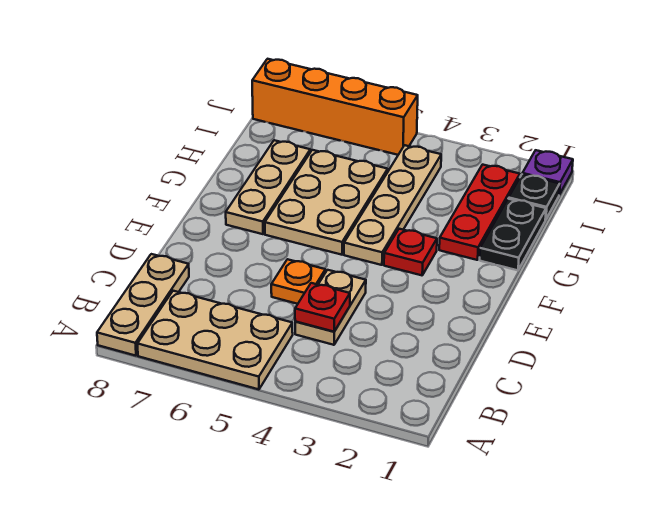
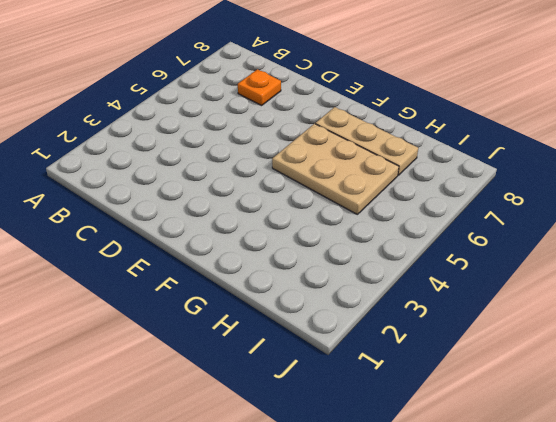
orange 1x1 plate [238,69,281,106] -> orange 1x1 plate moved to [271,259,325,304]
none -> tan 2x3 plate [137,291,293,389]
none -> tan 1x3 plate [97,254,189,356]
none -> tan 1x2 plate [295,270,366,345]

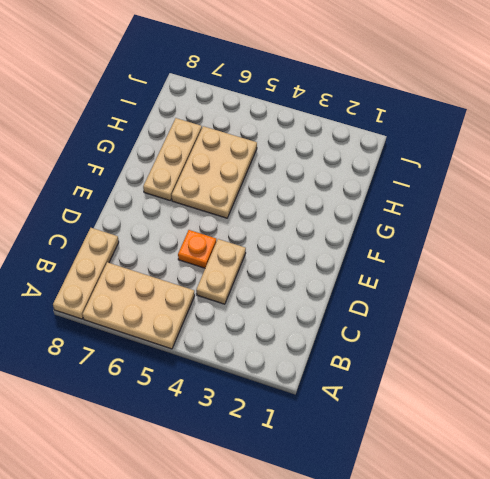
none -> red 1x1 plate [384,229,437,275]
none -> tan 1x4 plate [344,145,441,265]
none -> black 1x2 plate [480,199,546,270]

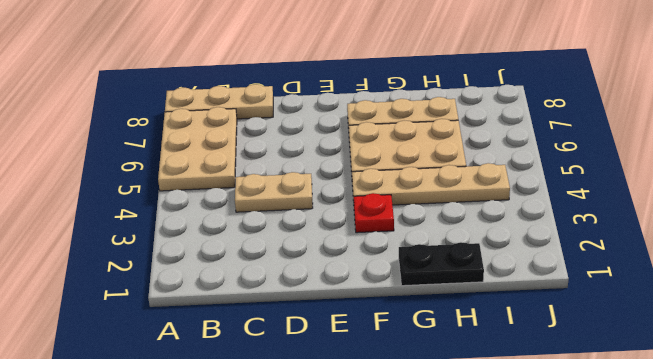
none -> orange 1x1 plate [271,259,325,304]
none -> red 1x3 plate [439,165,520,260]
none -> black 1x1 plate [509,174,560,220]

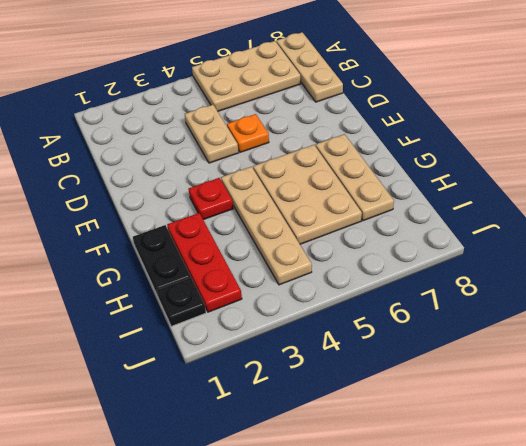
none -> purple 1x1 plate [522,150,573,195]
none -> orange 1x4 brick [252,59,418,155]
none -> red 1x1 plate [295,283,350,332]

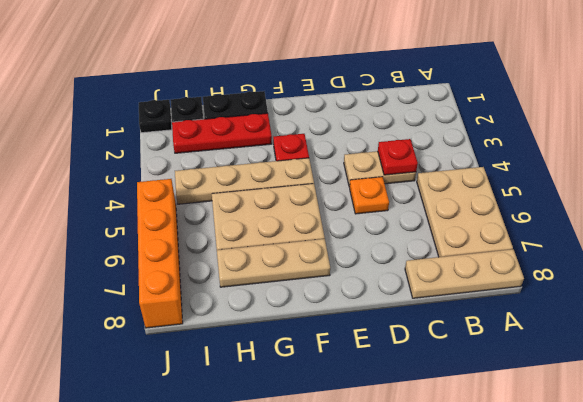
black 1x1 plate [139,100,172,133] -> purple 1x1 plate [522,150,573,195]

